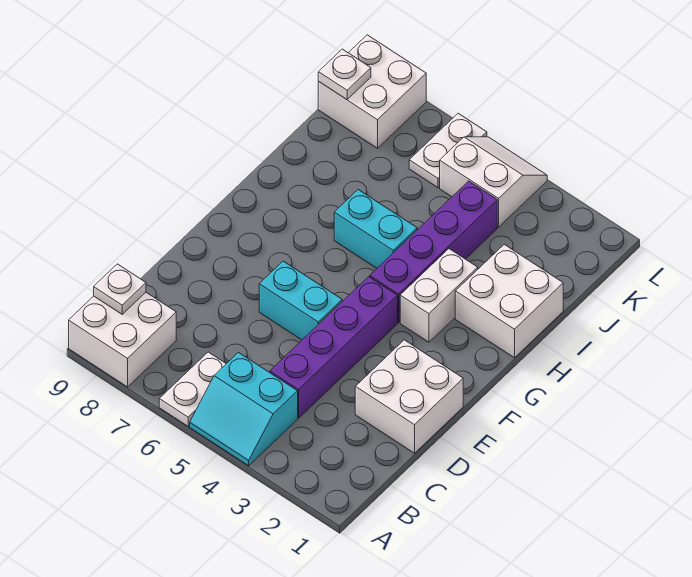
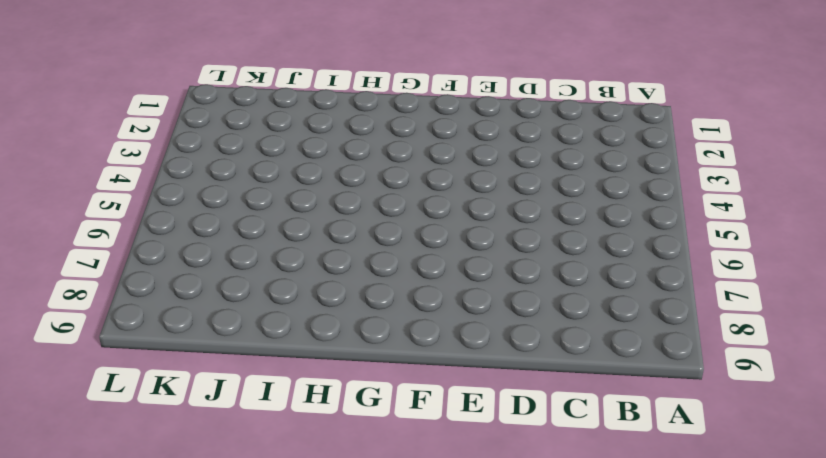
none -> cyan 2x2 slope [190,353,298,466]
none -> white 1x2 plate [159,352,226,426]
none -> white 2x2 brick [69,292,176,387]

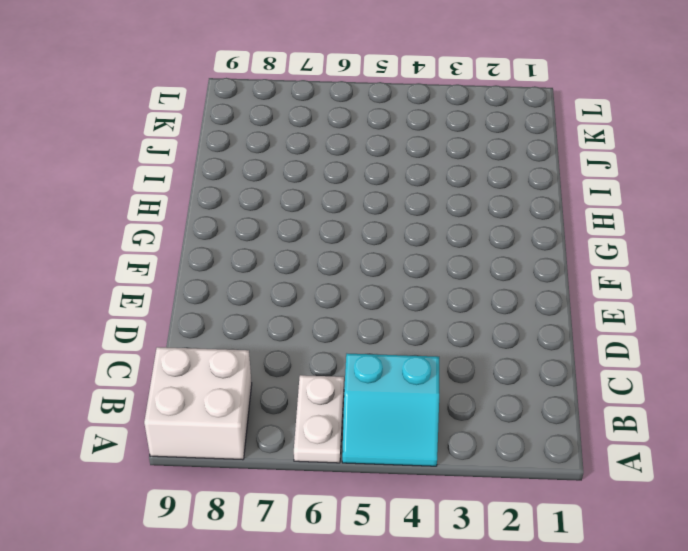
none -> purple 1x4 brick [270,277,398,418]
none -> white 2x2 brick [355,340,463,453]
none -> cyan 1x2 brick [259,261,342,340]

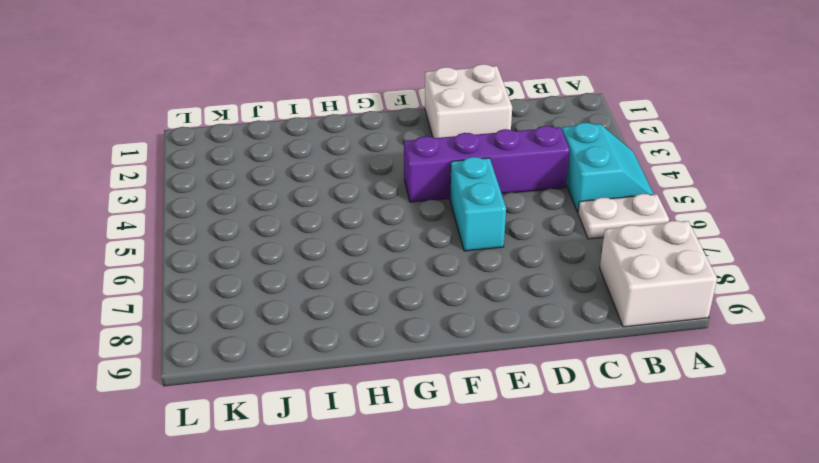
none -> white 1x2 brick [400,249,478,342]
none -> purple 1x4 brick [370,181,497,322]
none -> white 2x2 brick [455,244,563,358]

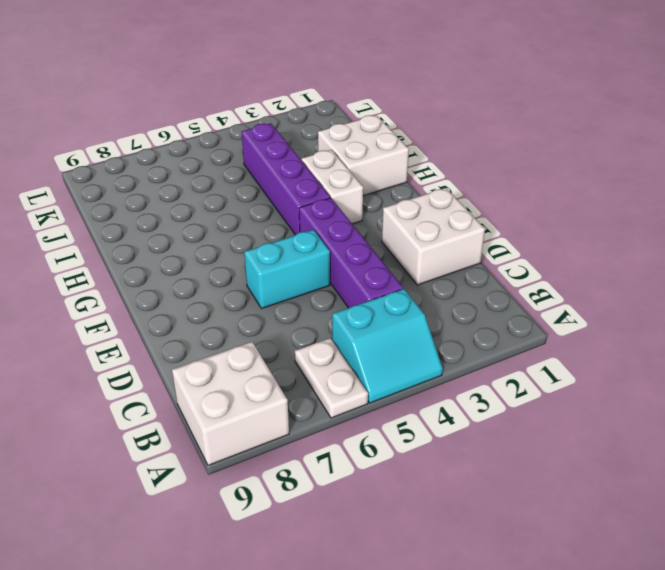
none -> cyan 1x2 brick [334,190,417,268]
none -> white 2x2 slope [440,137,547,227]
none -> white 1x2 plate [409,113,487,188]

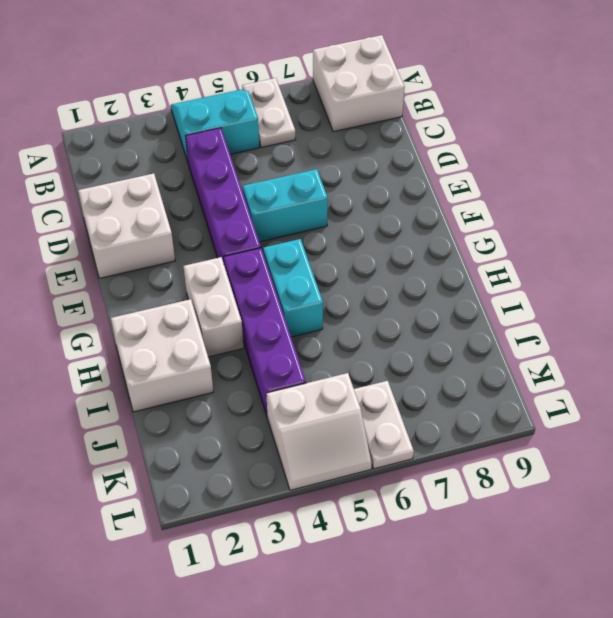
cyan 1x2 brick [263,239,323,337] -> cyan 1x2 brick turned to [334,190,417,268]
none -> white 2x2 brick [318,35,426,148]
none -> white 1x1 plate [94,264,146,314]
none -> white 1x1 plate [318,49,371,99]

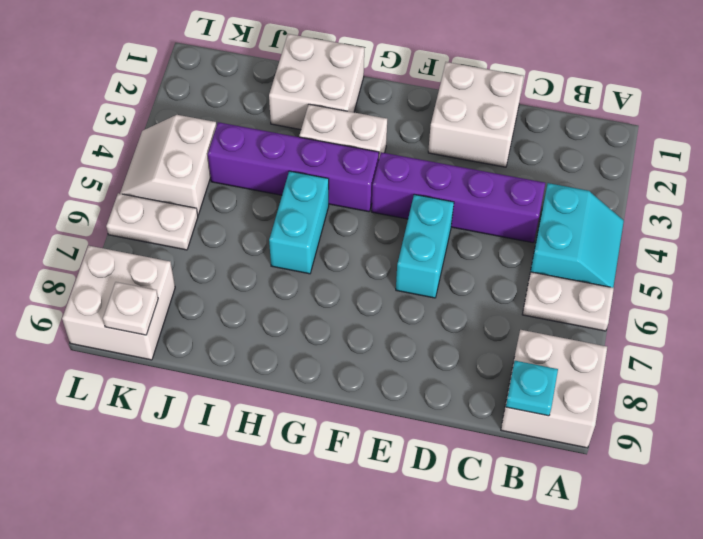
cyan 1x1 plate [506,361,558,416] -> white 1x1 plate [94,264,146,314]

